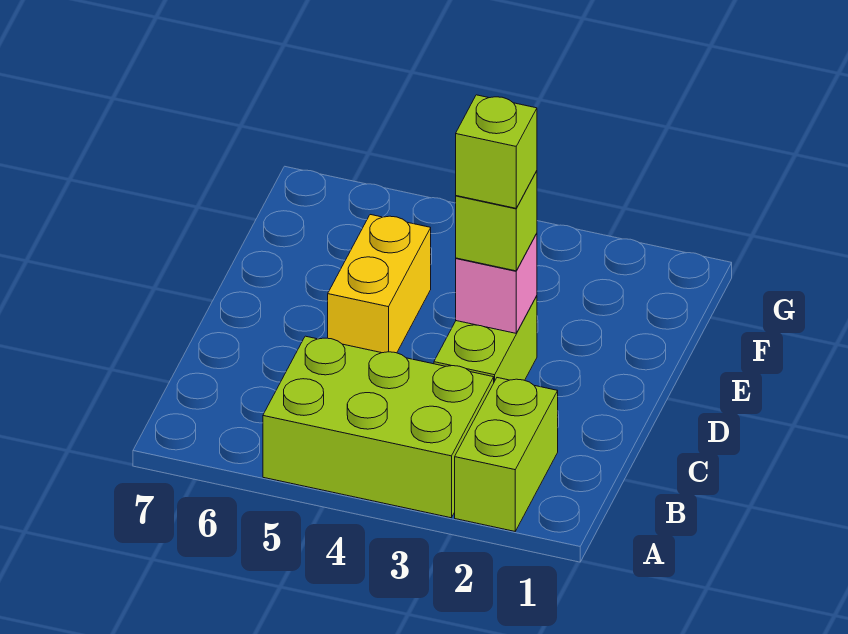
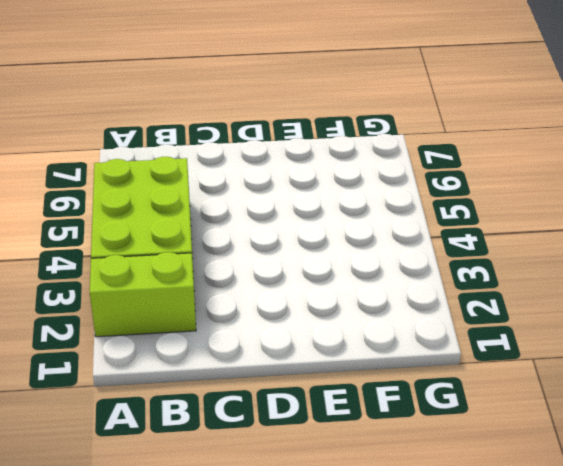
none -> lime 1x2 brick [434,296,537,382]
none -> yellow 1x2 brick [328,215,431,353]

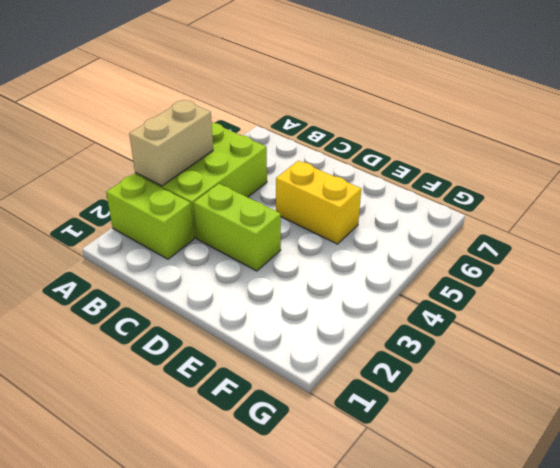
tan 1x2 brick [129,100,213,186] -> none
none -> pink 1x1 brick [456,234,537,333]
none -> lime 1x1 brick [456,171,537,271]

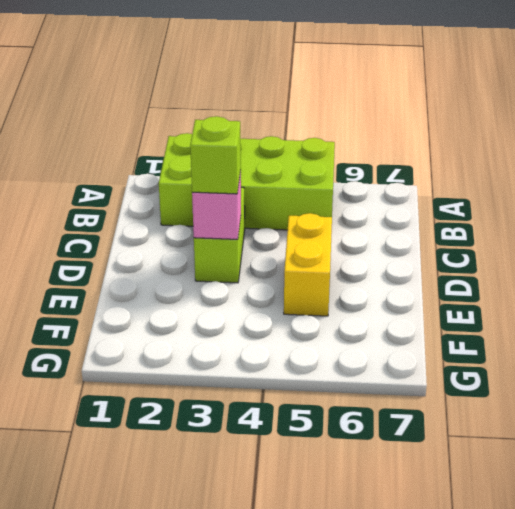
none -> lime 1x1 brick [456,95,537,208]

